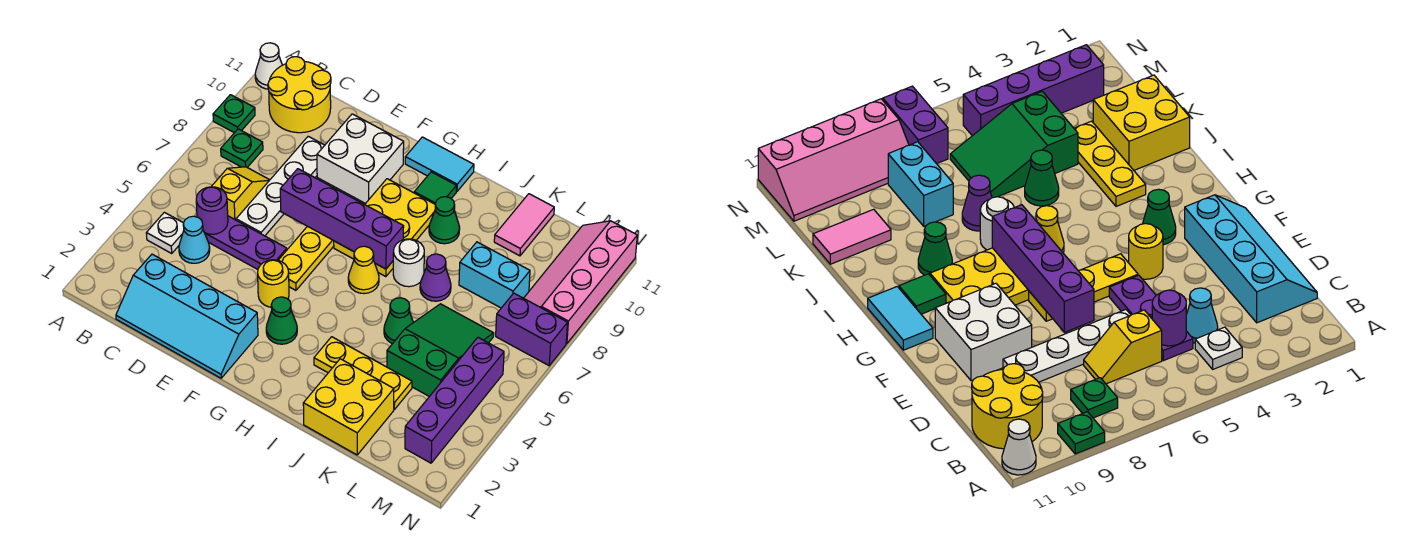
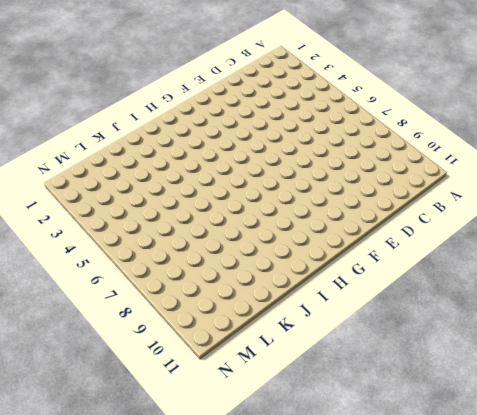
none -> green 1x1 plate [213,95,255,133]
none -> white 1x1 cone [255,43,282,89]
none -> white 1x1 plate [146,212,184,253]
none -> green 1x1 plate [221,129,263,167]

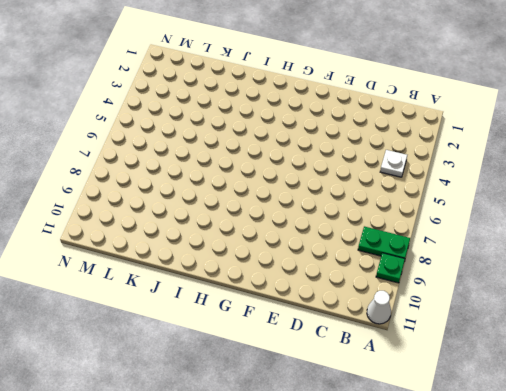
green 1x2 plate [358,226,410,258] -> green 1x1 plate [221,129,263,167]
none -> yellow 2x2 round brick [268,57,331,133]
none -> cyan 2x4 slope [116,254,258,378]
none -> cyan 1x1 cone [179,216,210,263]
none -> purple 1x3 plate [205,216,287,269]

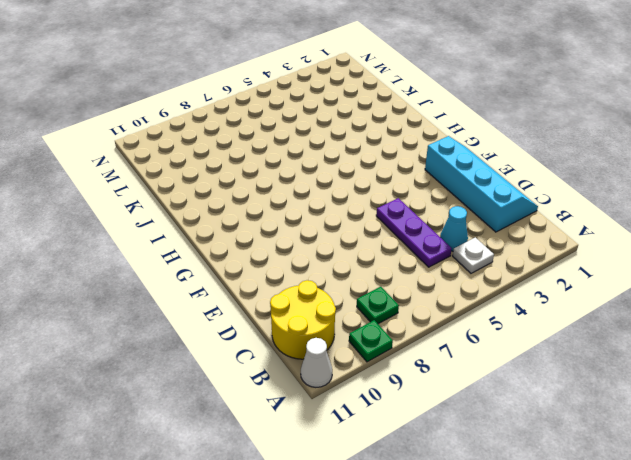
none -> yellow 1x2 slope [211,167,269,220]
none -> white 1x4 plate [236,136,325,236]
none -> white 2x2 brick [317,114,404,204]
none -> yellow 1x1 round brick [258,260,289,307]

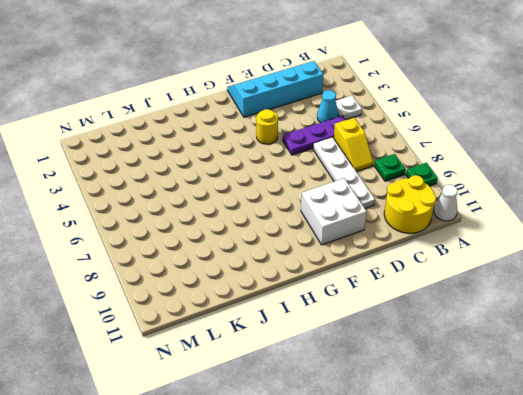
none -> yellow 1x3 plate [278,226,334,290]
none -> green 1x1 cone [266,297,297,344]
none -> yellow 2x3 plate [334,179,435,277]
none -> cyan 1x2 tile [405,137,474,192]

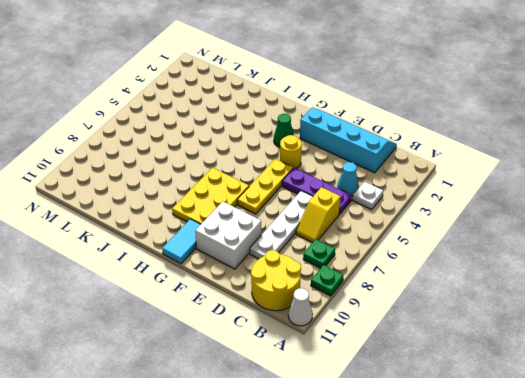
cyan 1x2 tile [162,219,201,264] -> cyan 1x2 tile turned to [405,137,474,192]
none -> yellow 1x1 cone [348,246,379,294]
none -> green 1x1 tile [414,172,456,204]
none -> yellow 1x3 plate [314,337,412,409]
none -> white 1x1 round brick [393,239,424,287]

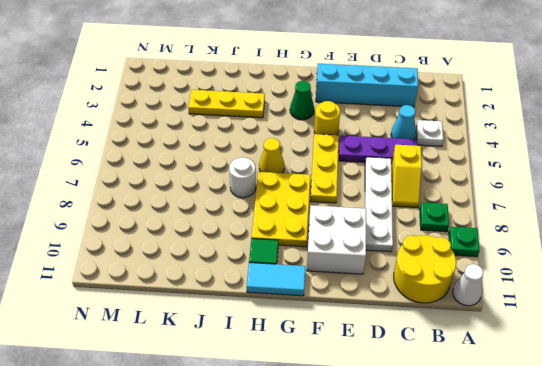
none -> green 1x1 cone [429,197,460,244]
none -> yellow 2x2 brick [303,359,394,455]
none -> green 1x1 cone [384,298,413,344]
none -> purple 1x1 cone [420,254,451,301]

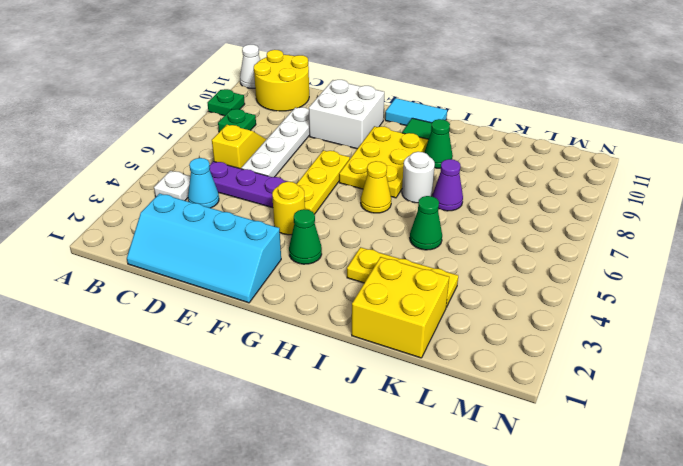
none -> green 2x3 slope [387,304,494,396]
none -> cyan 1x2 brick [459,242,530,308]
none -> pink 1x2 tile [494,194,554,256]
none -> purple 1x4 brick [405,338,504,463]

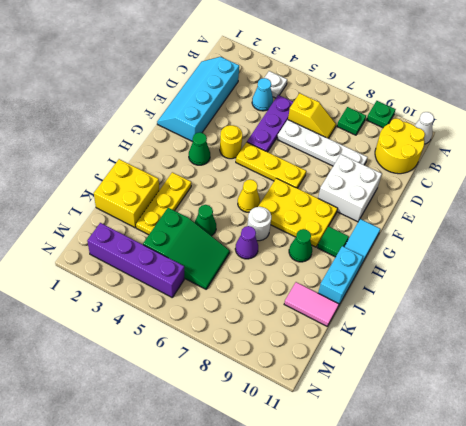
cyan 1x2 brick [318,246,363,305] -> cyan 1x2 brick moved to [459,242,530,308]
none -> purple 1x2 brick [496,293,568,366]
none -> pink 2x4 slope [524,221,637,344]
none -> purple 1x1 round brick [196,187,228,234]
none -> purple 1x4 brick [280,169,404,269]

